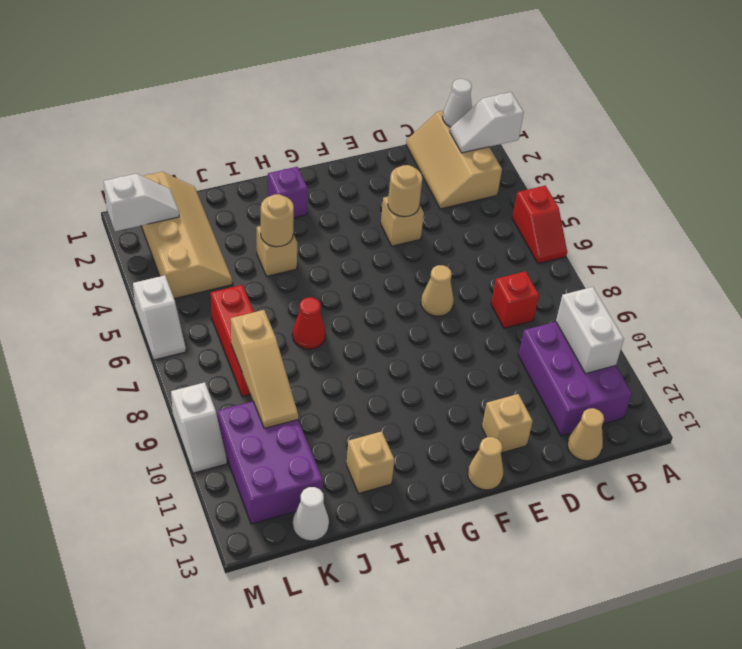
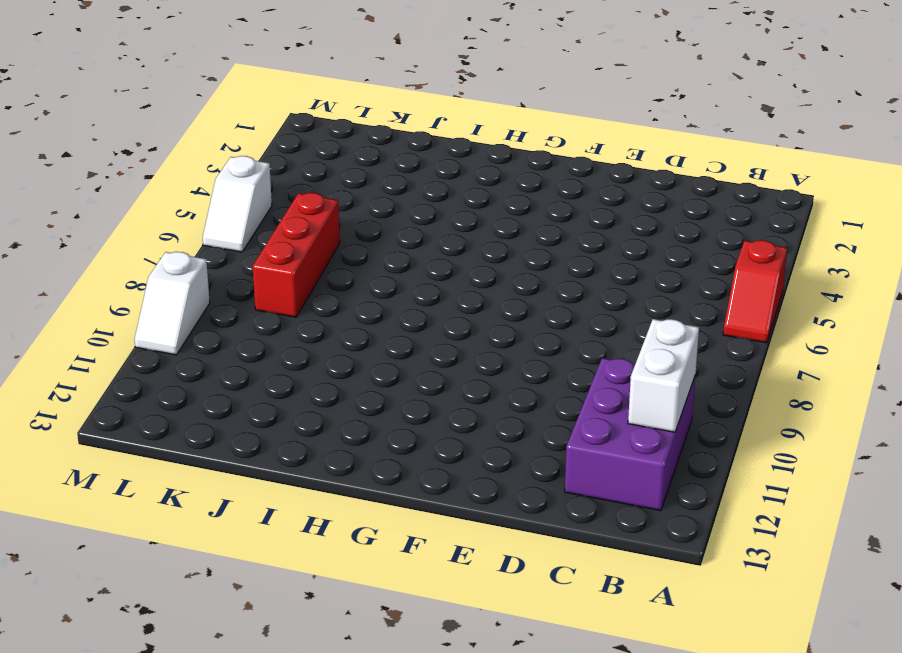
none -> tan 2x3 slope [406,110,502,209]
none -> red 1x1 brick [491,271,539,328]
none -> tan 1x1 cone [568,408,604,461]

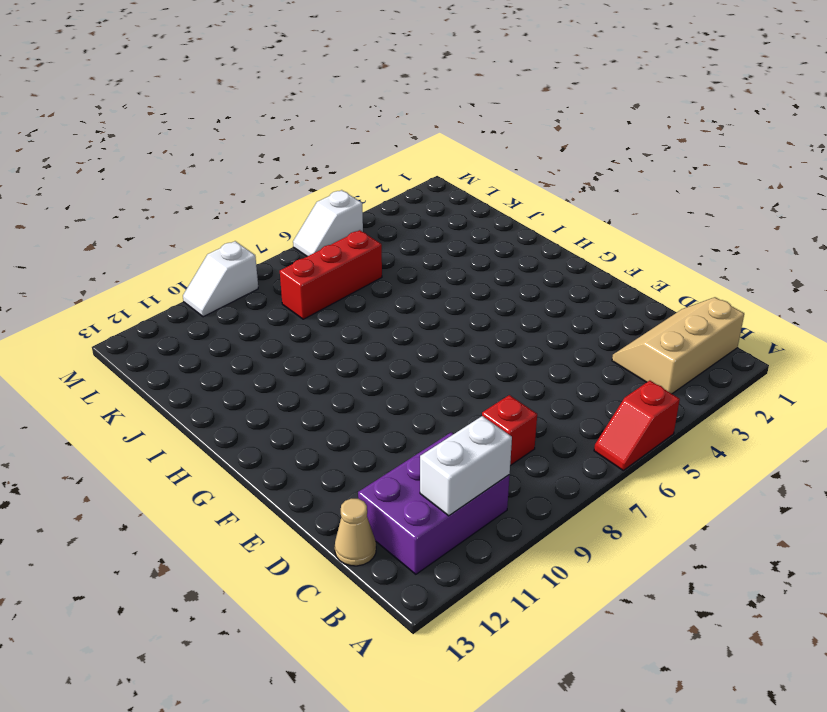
none -> tan 1x1 brick [381,196,424,246]
none -> tan 1x1 cone [421,265,454,316]
none -> tan 1x1 brick [482,394,533,453]

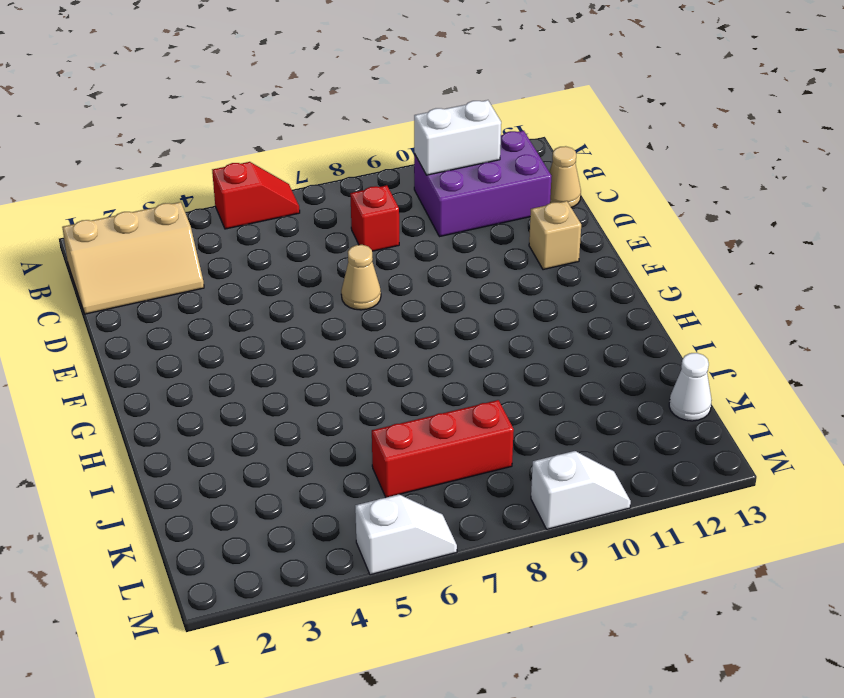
none -> tan 1x1 brick [381,196,424,246]
none -> tan 1x1 cone [468,437,503,490]
none -> purple 1x1 brick [268,167,308,218]

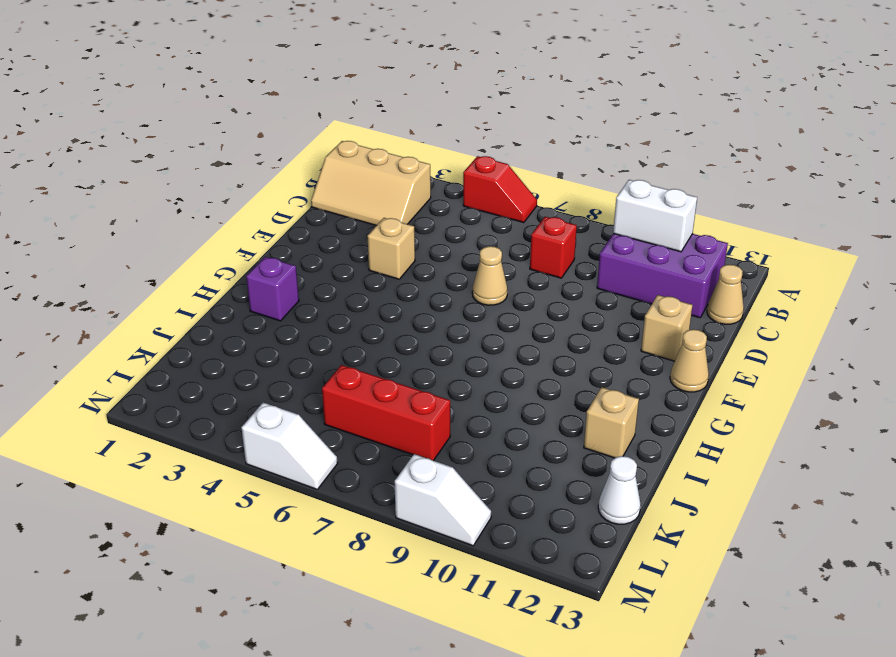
none -> tan 1x1 brick [257,226,297,276]
none -> red 1x1 cone [292,297,326,349]
none -> tan 2x4 slope [141,172,233,299]

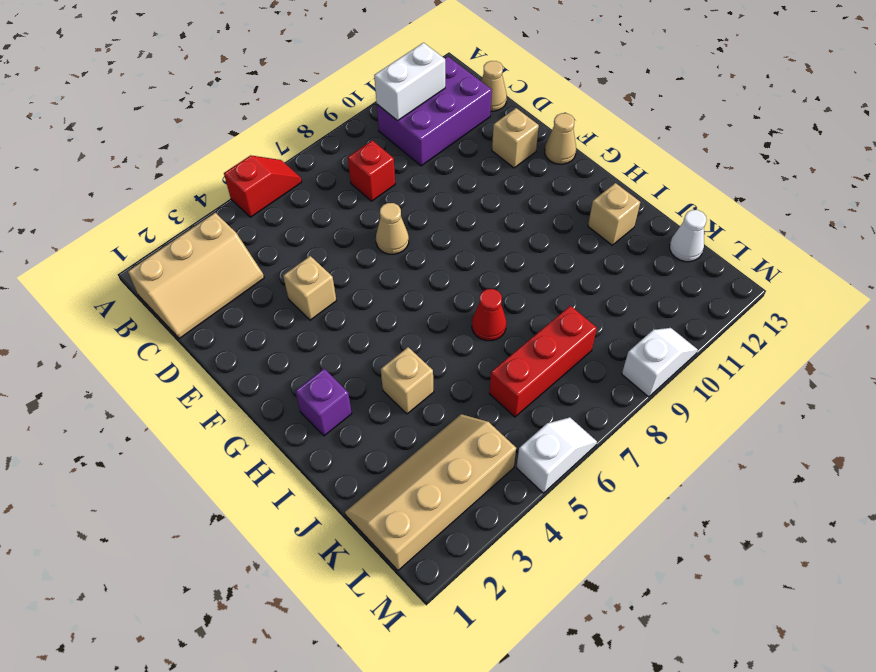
none -> purple 2x3 brick [218,401,323,524]
none -> white 1x2 slope [450,92,524,153]
none -> white 1x1 cone [443,79,472,127]

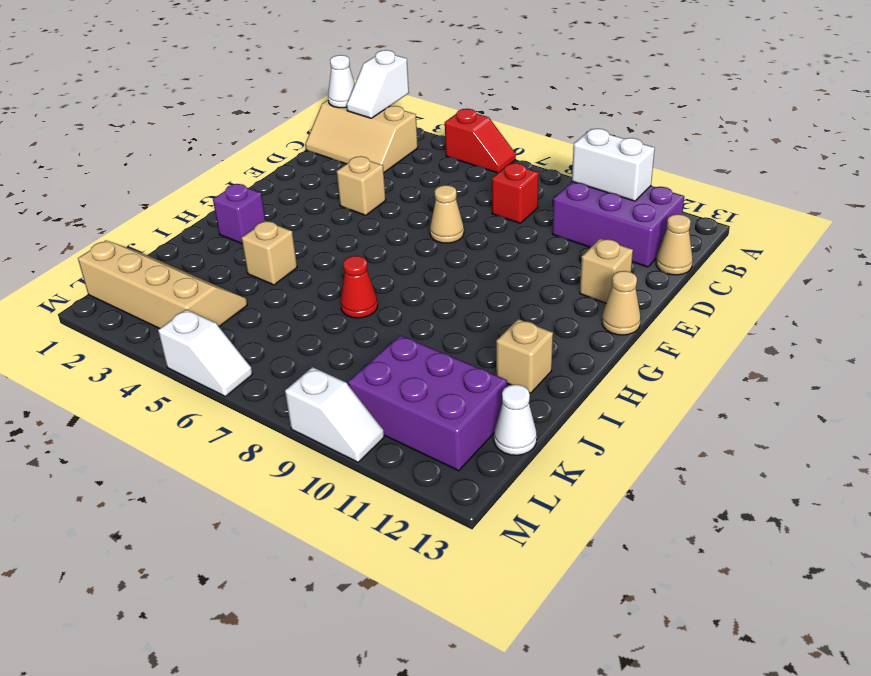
none -> red 1x3 brick [211,285,254,397]
none -> tan 1x1 round brick [388,165,423,217]
none -> tan 1x1 round brick [261,194,294,247]

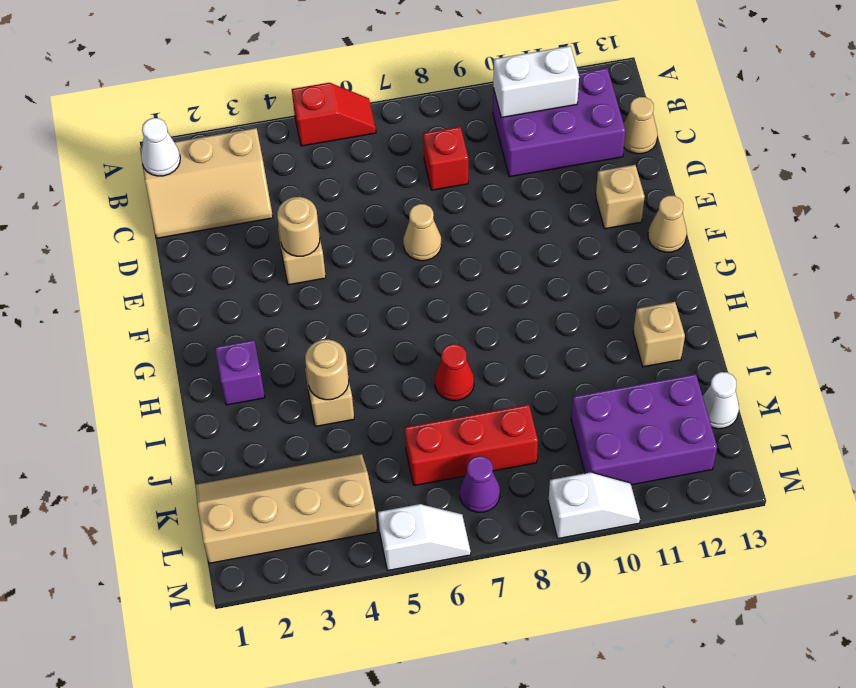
purple 1x1 cone [460,456,500,512] -> none
none -> white 1x2 slope [450,92,524,153]
none -> tan 1x3 slope [231,310,298,428]
none -> white 1x2 slope [104,174,179,231]

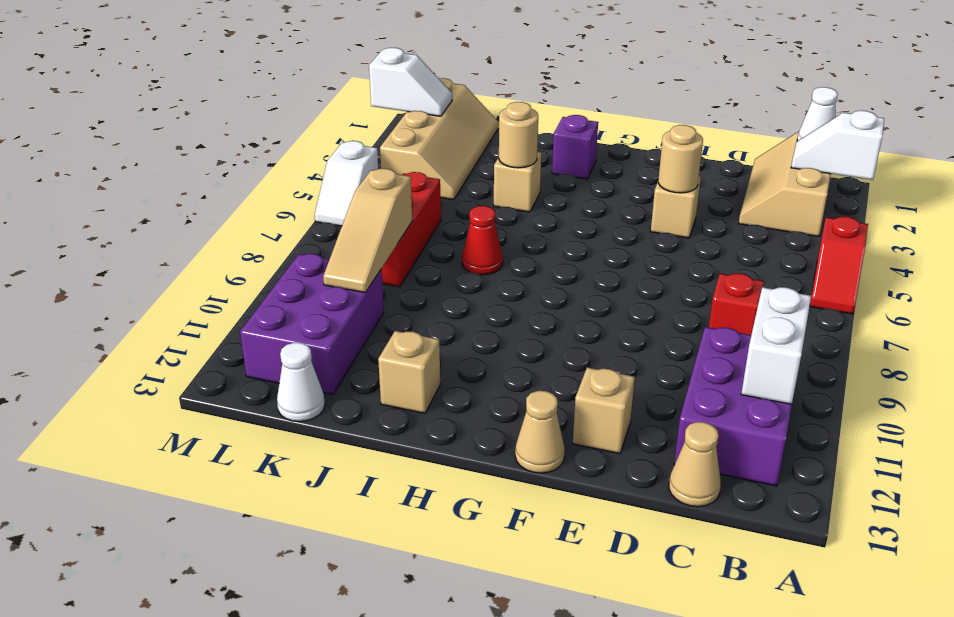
none -> tan 1x1 cone [421,265,454,316]
none -> white 1x2 slope [171,382,227,473]

